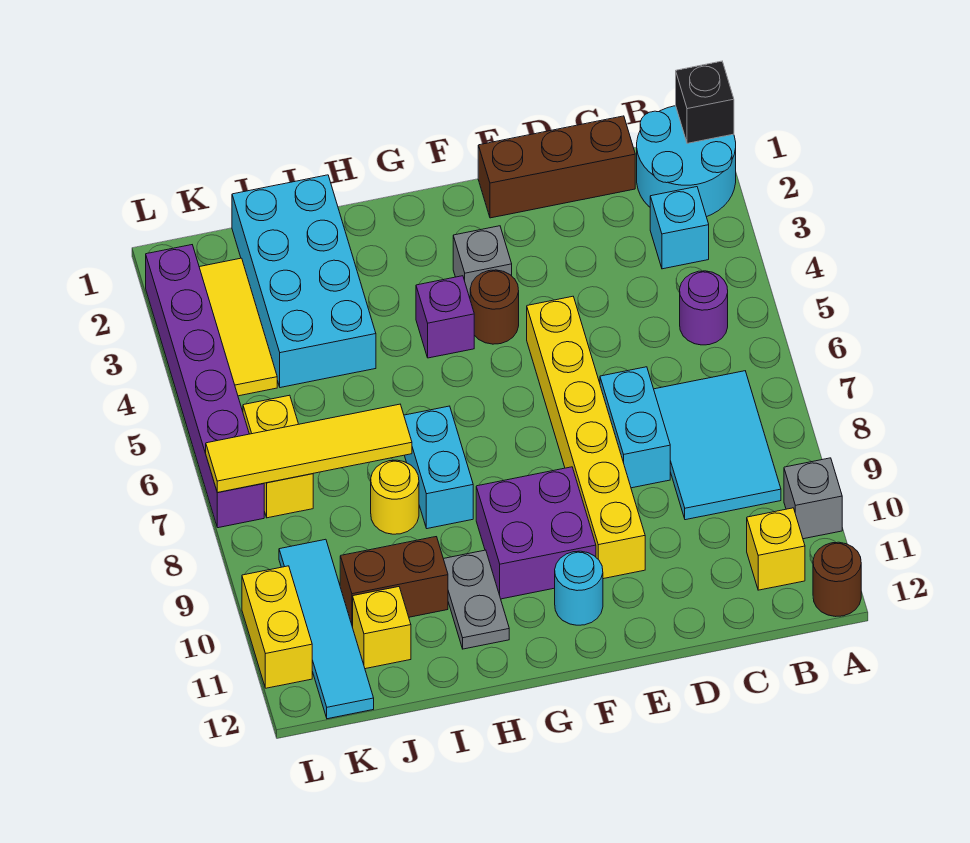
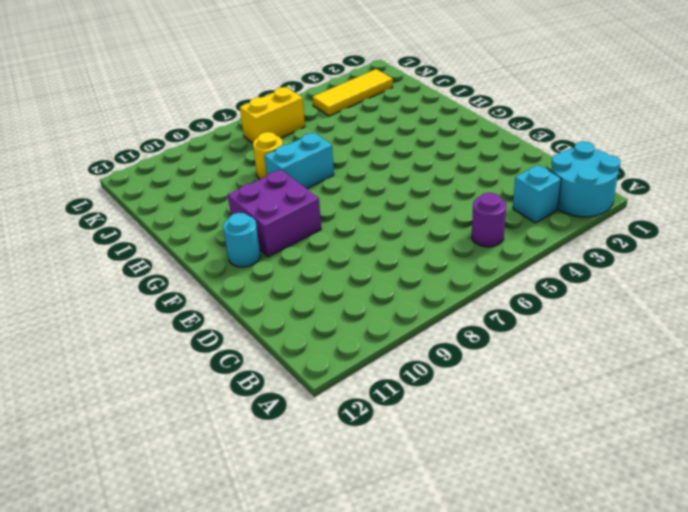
none -> grey 1x1 brick [784,458,842,539]
none -> brown 1x1 round brick [813,542,861,617]
none -> cyan 2x3 tile [654,371,781,520]

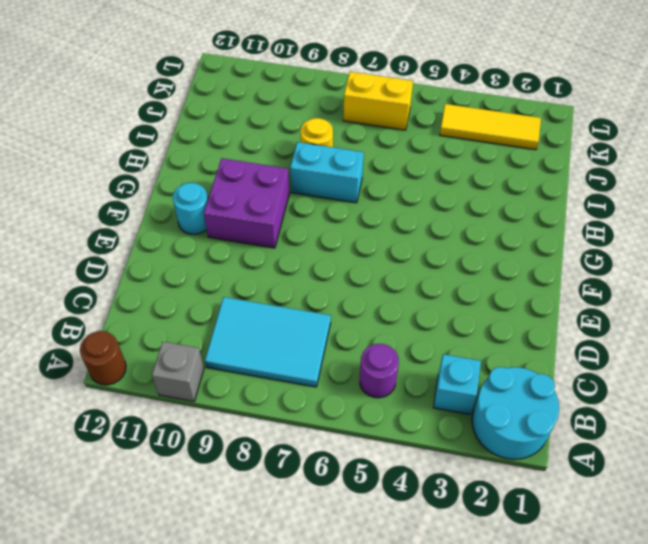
none -> yellow 1x1 brick [747,508,805,590]
none -> brown 1x3 brick [478,116,635,218]
none -> cyan 1x2 brick [600,367,670,488]

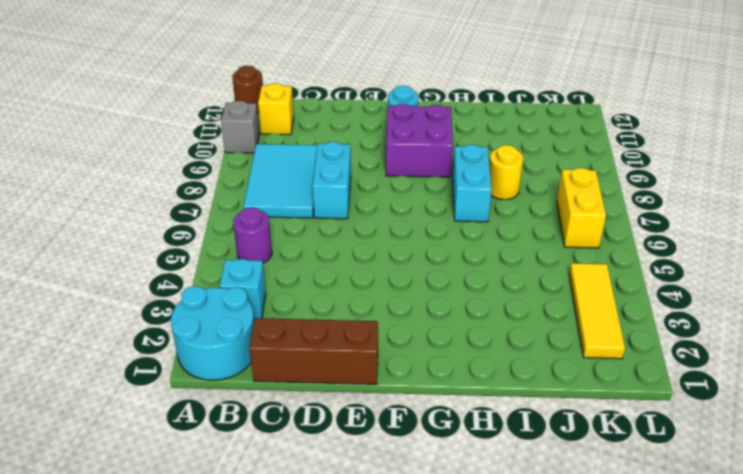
none -> yellow 1x6 brick [527,296,645,579]
none -> grey 1x1 brick [453,226,512,298]
none -> brown 1x1 round brick [470,270,519,344]

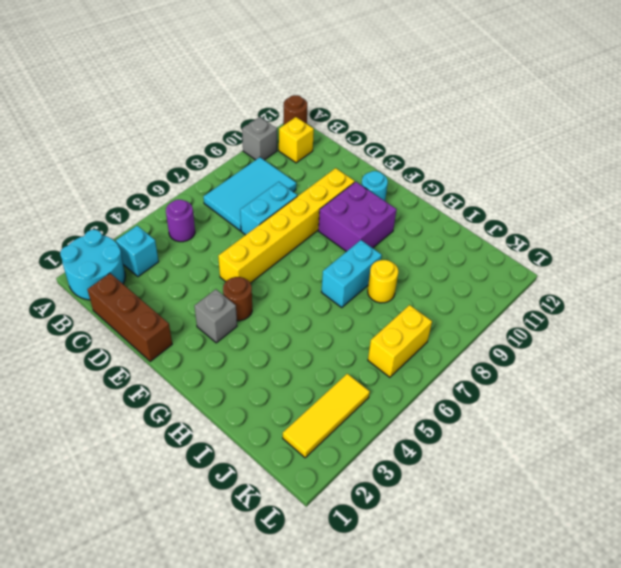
none -> purple 1x1 brick [416,276,474,358]
none -> grey 1x2 plate [444,550,509,649]
none -> cyan 2x4 brick [232,175,376,388]

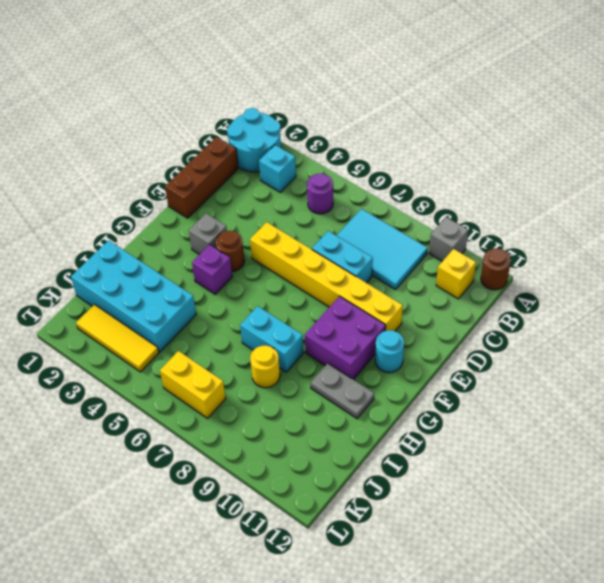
none -> brown 1x2 brick [340,537,448,627]
none -> yellow 1x1 brick [353,587,411,669]
none -> cyan 1x4 tile [279,539,374,719]

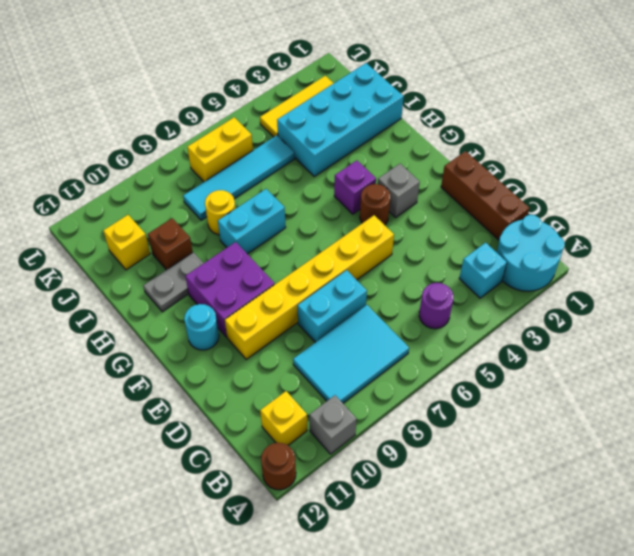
brown 1x1 brick [148,218,193,270] -> brown 1x2 brick [340,537,448,627]
cyan 1x4 tile [183,135,294,220] -> cyan 1x4 tile moved to [279,539,374,719]
none -> purple 1x6 brick [146,245,264,528]
none -> yellow 1x2 brick [242,566,312,688]
none -> black 1x1 brick [676,61,734,143]

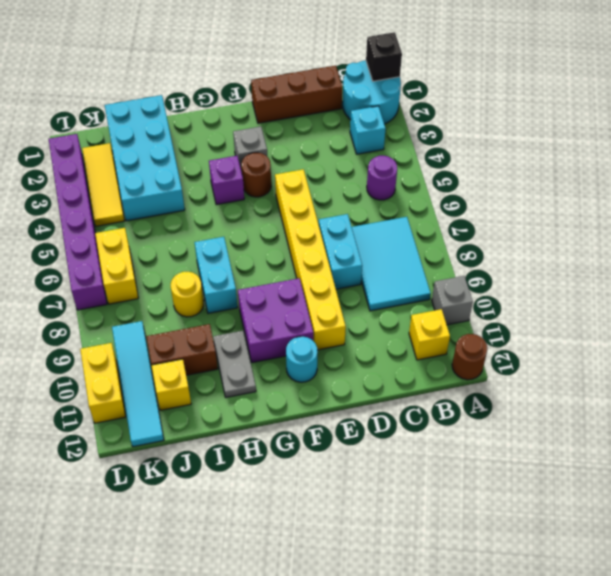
none -> yellow 1x4 tile [206,404,412,493]

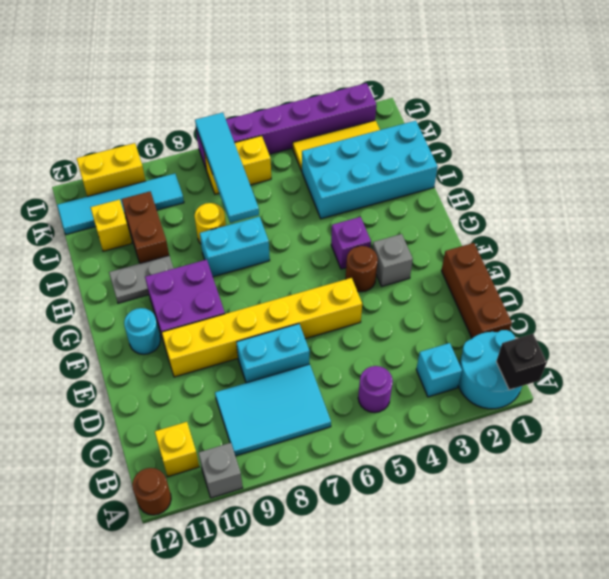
cyan 1x4 tile [195,113,259,223] -> yellow 1x4 tile [206,404,412,493]

